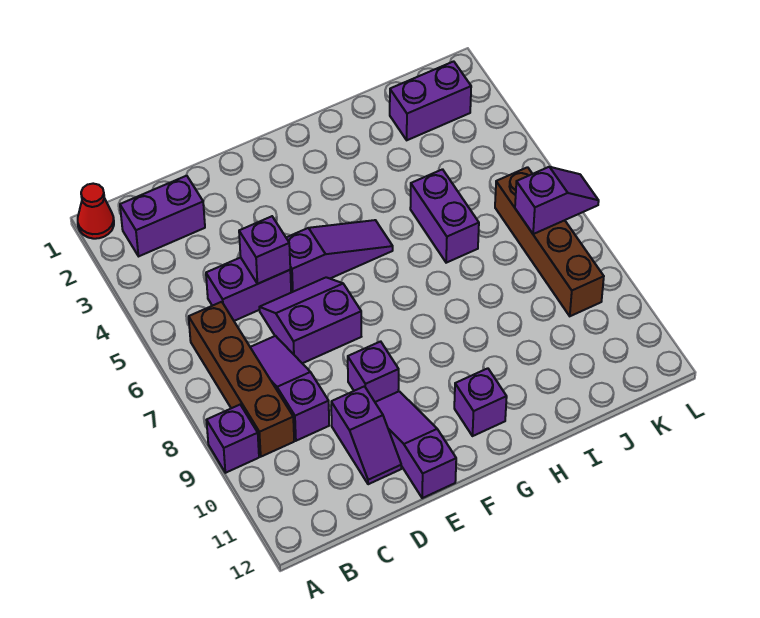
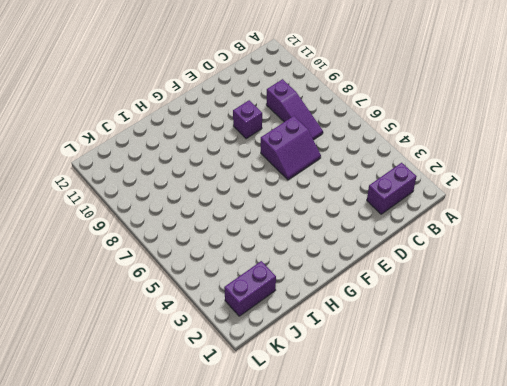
none -> red 1x1 cone [78,184,114,239]
none -> purple 1x1 brick [207,405,259,473]
none -> brown 1x4 brick [189,302,294,457]

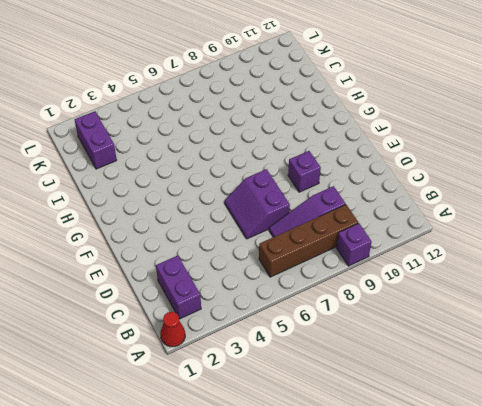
none -> purple 1x2 brick [206,257,291,321]
none -> purple 1x2 slope [331,386,401,484]
none -> purple 1x3 slope [286,220,393,292]

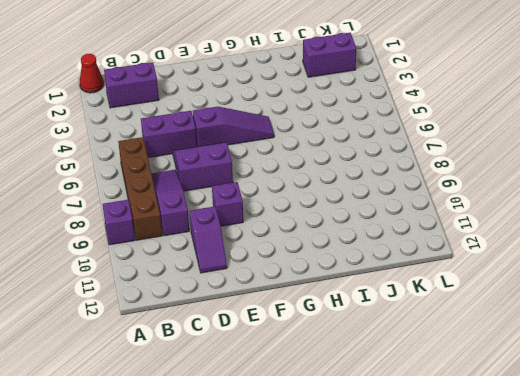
none -> purple 1x3 slope [375,391,456,498]
none -> purple 1x1 brick [454,368,507,436]
none -> purple 1x2 brick [410,169,479,263]

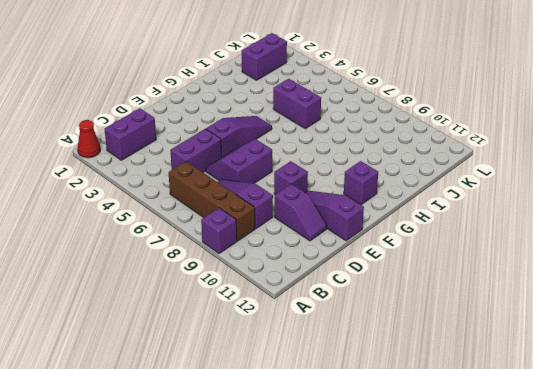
none -> brown 1x4 brick [495,167,604,316]
none -> purple 1x1 brick [239,216,290,284]
none -> purple 1x2 slope [515,167,599,234]

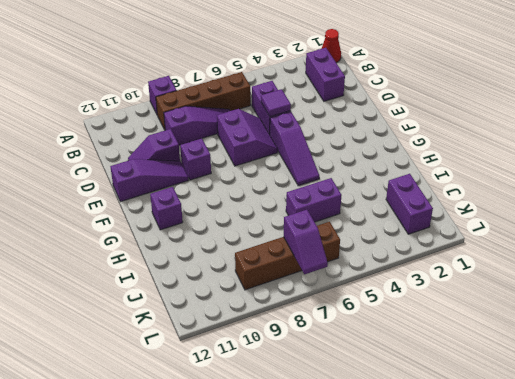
purple 1x1 tile [261,89,291,117] -> purple 1x1 brick [239,216,290,284]

